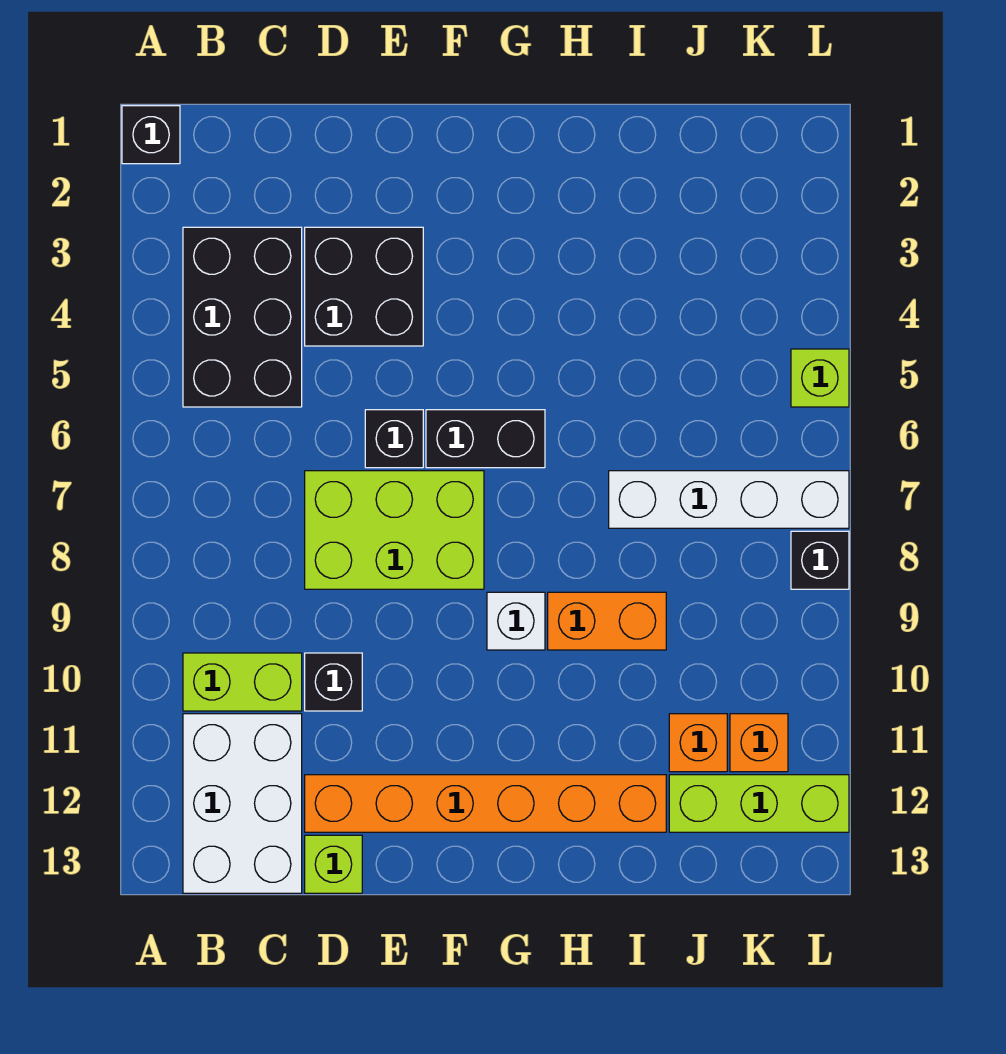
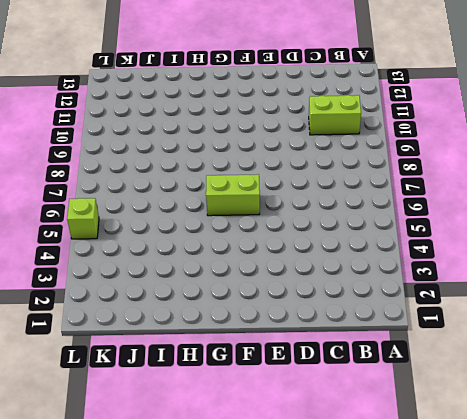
lime 1x2 brick [206,174,260,216] -> black 1x2 brick [426,410,545,468]
none -> black 1x1 brick [122,106,180,164]
none -> black 2x3 brick [183,227,302,407]
none -> white 2x3 brick [183,714,302,893]

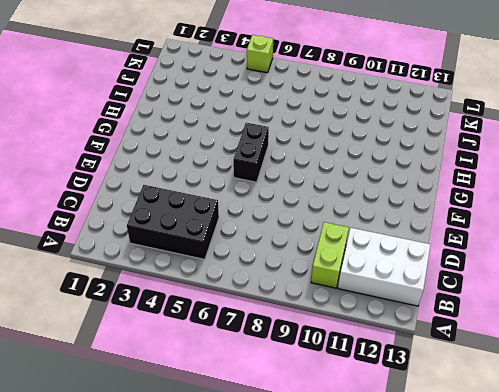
none -> black 1x1 brick [122,106,180,164]
none -> black 2x2 brick [305,227,423,346]
none -> lime 2x3 brick [305,471,484,589]

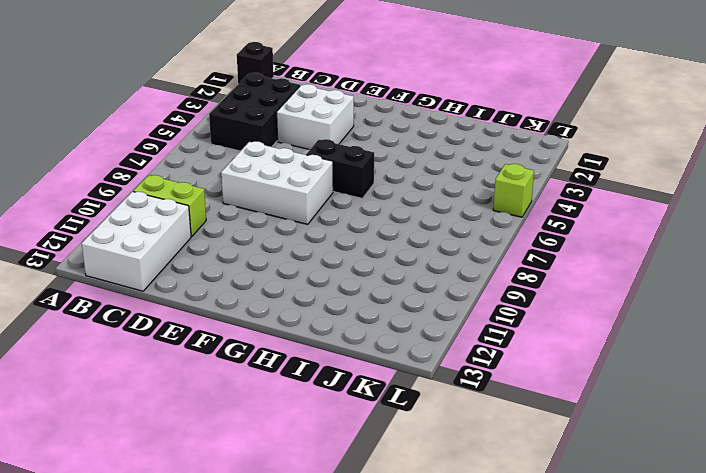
white 2x2 brick [277,84,354,149] -> black 2x2 brick [305,227,423,346]
white 2x3 brick [221,141,333,224] -> lime 2x3 brick [305,471,484,589]
none -> black 1x1 brick [305,653,362,711]
none -> orange 1x6 brick [305,775,666,832]
none -> lime 1x1 brick [305,835,362,893]

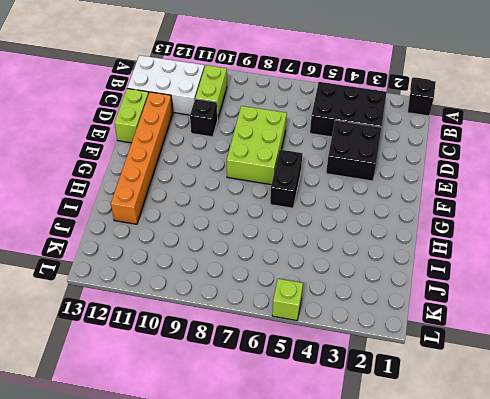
lime 1x2 brick [114,89,149,143] -> lime 1x1 brick [305,835,362,893]
none -> black 1x1 brick [365,410,423,468]
none -> white 1x1 brick [487,592,545,650]
none -> orange 1x2 brick [548,592,666,650]

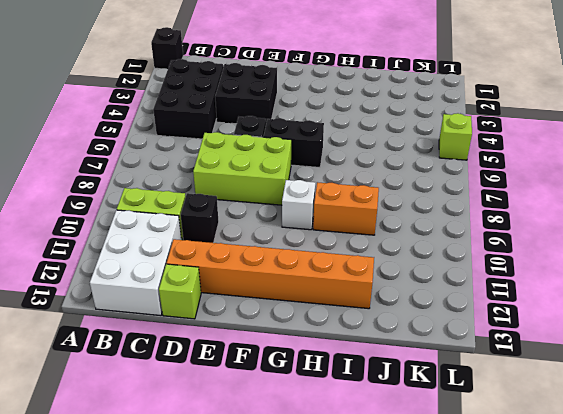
none -> white 1x4 brick [609,471,849,528]
none -> orange 1x1 brick [669,714,727,772]
none -> lime 1x3 brick [669,775,849,832]

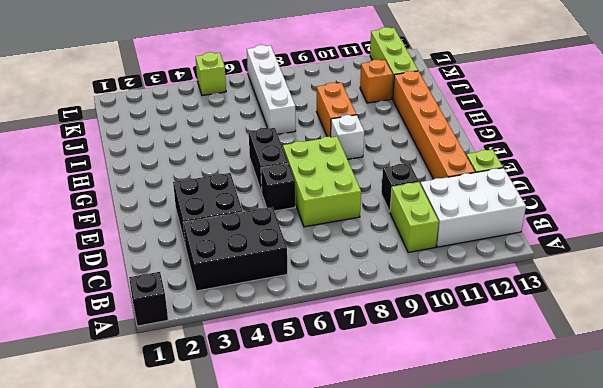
none -> orange 1x1 brick [730,714,788,772]
none -> black 1x1 brick [791,531,849,589]

